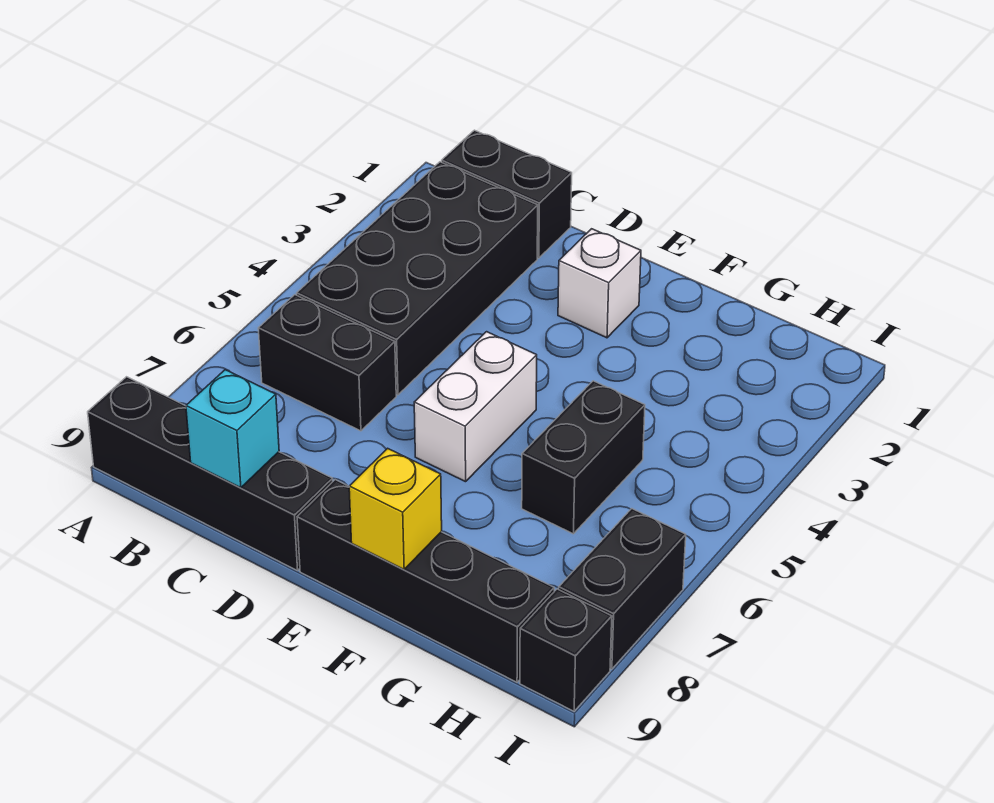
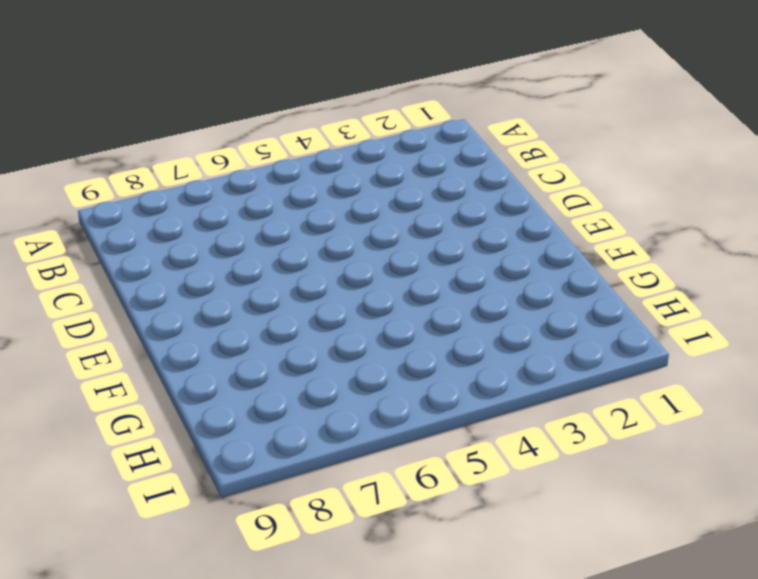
none -> black 1x4 brick [88,377,333,571]
none -> black 1x2 brick [442,130,572,258]
none -> black 2x4 brick [297,162,538,395]

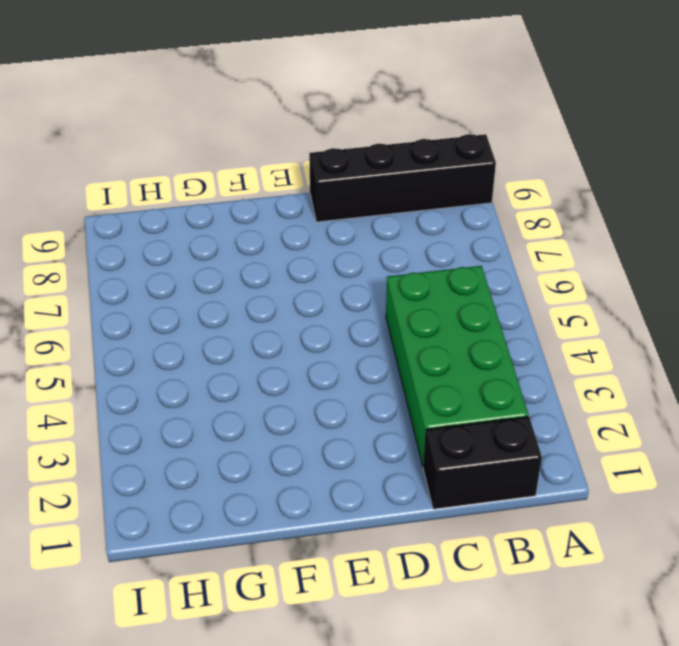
green 2x4 brick [386,266,528,466] -> black 2x4 brick [297,162,538,395]
none -> black 1x2 brick [258,295,396,431]
none -> white 1x1 brick [558,229,641,338]
none -> white 1x2 brick [414,332,537,482]

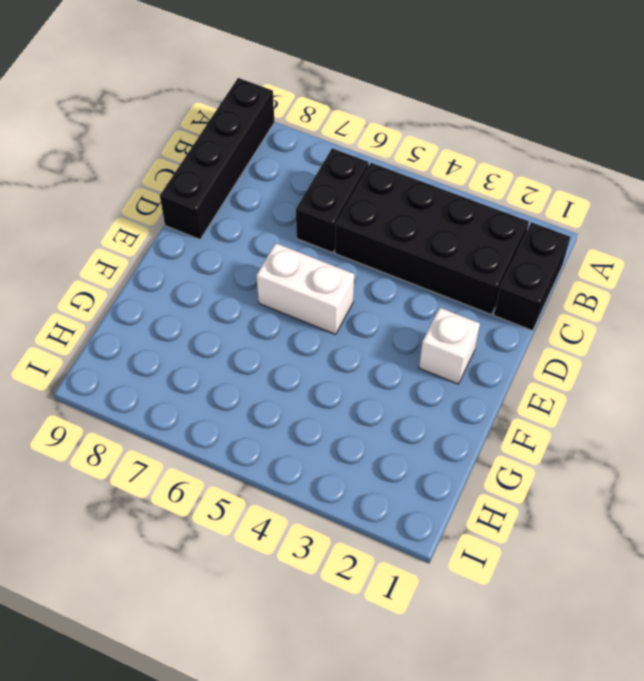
none -> black 1x4 brick [297,480,554,682]
none -> black 1x2 brick [522,381,645,534]
none -> black 1x2 brick [559,509,686,669]

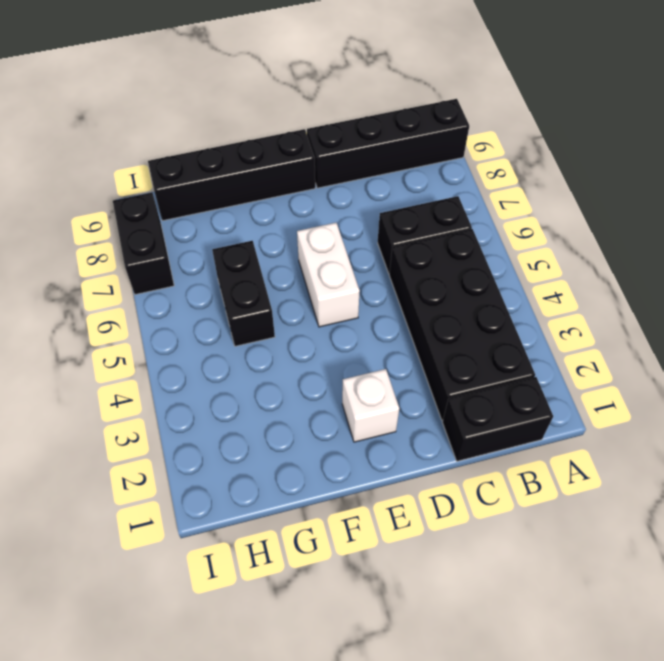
none -> black 1x1 brick [520,589,612,711]
none -> cyan 1x1 brick [186,370,279,488]
none -> yellow 1x1 brick [349,448,442,569]

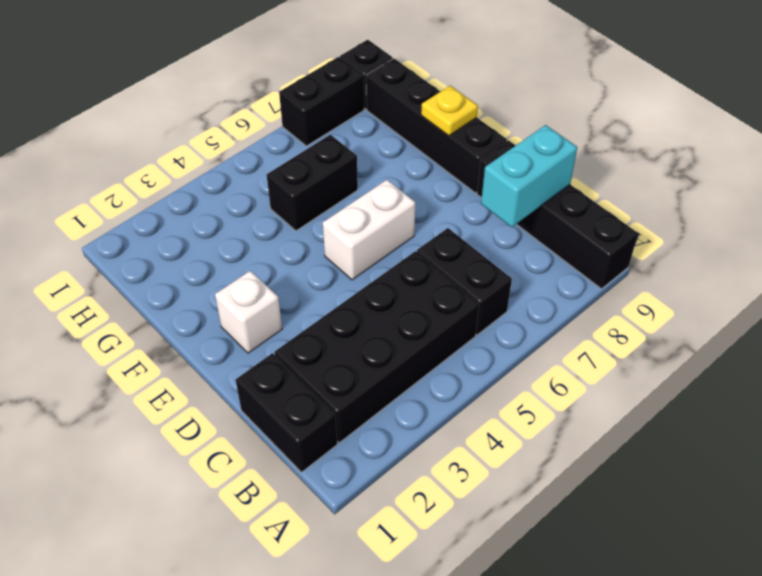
cyan 1x2 brick [481,125,578,227] -> cyan 1x1 brick [186,370,279,488]
yellow 1x1 plate [421,86,478,136] -> yellow 1x1 brick [349,448,442,569]

